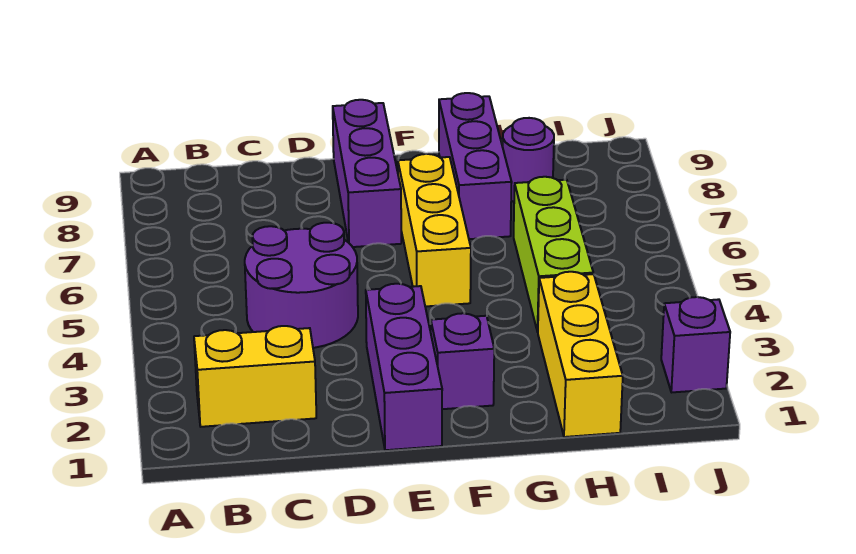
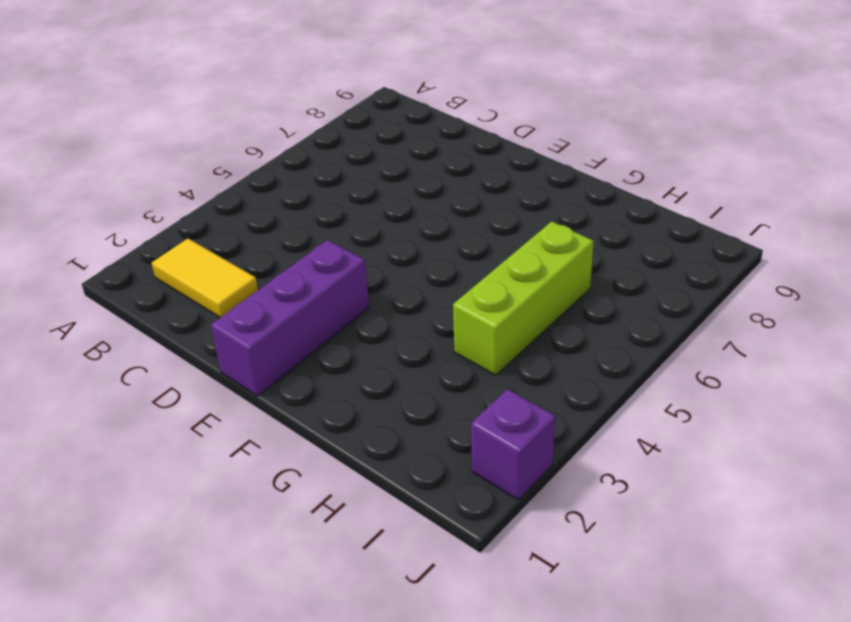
yellow 1x2 tile [152,239,258,318] -> yellow 1x2 brick [194,326,316,427]
none -> purple 2x2 round brick [245,223,358,348]
none -> purple 1x3 brick [333,100,401,247]

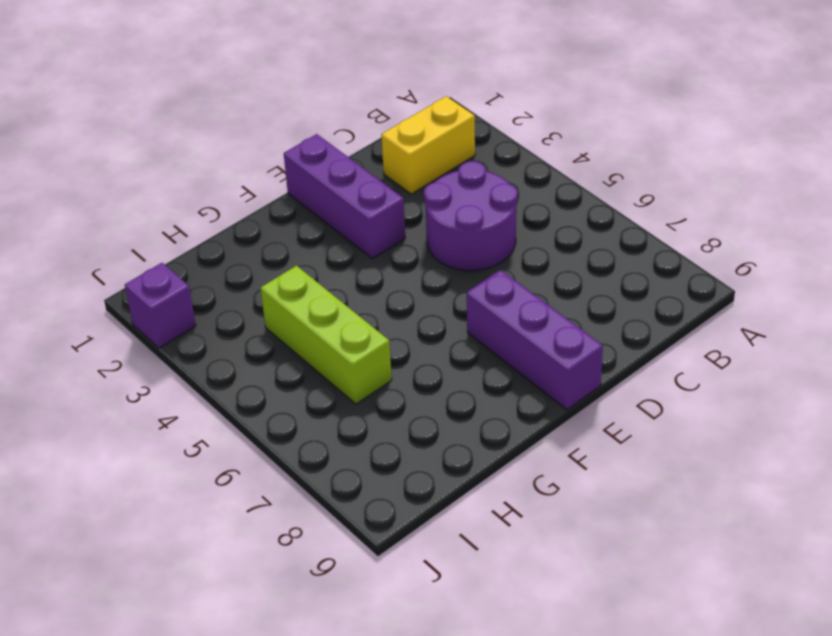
none -> purple 1x1 brick [431,313,494,409]
none -> yellow 1x3 brick [398,154,471,306]

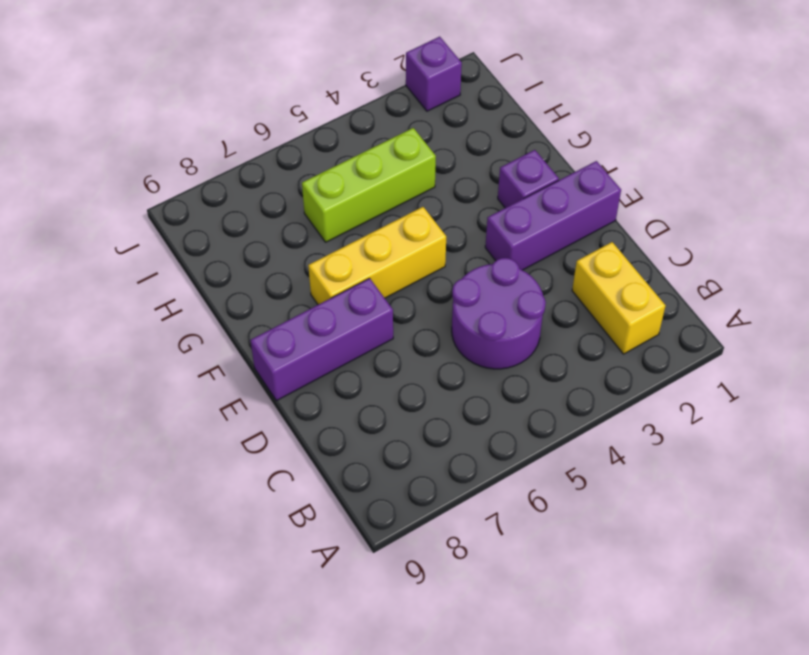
none -> purple 1x3 brick [439,93,512,239]
none -> yellow 1x3 brick [538,272,623,437]

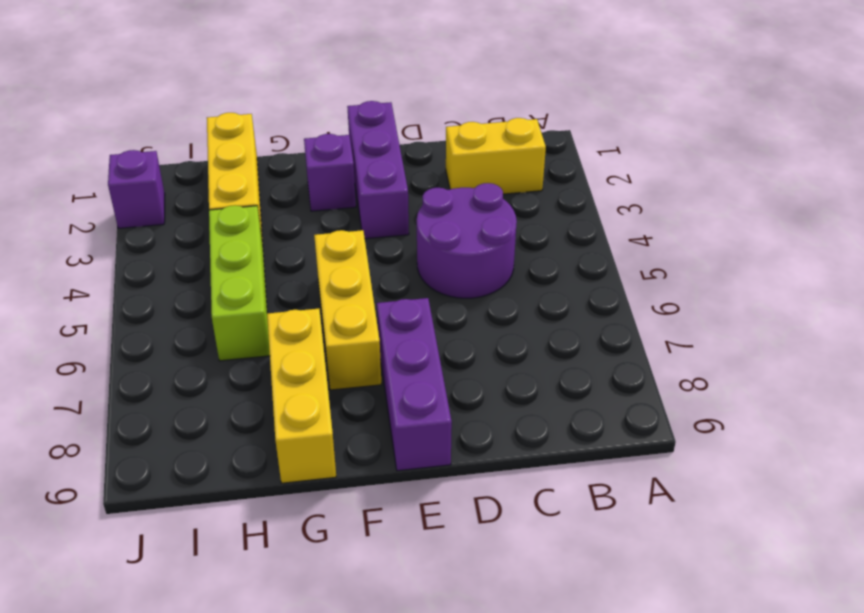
yellow 1x3 brick [267,309,336,483] -> purple 1x3 brick [439,93,512,239]
none -> purple 1x1 round brick [503,118,554,202]

